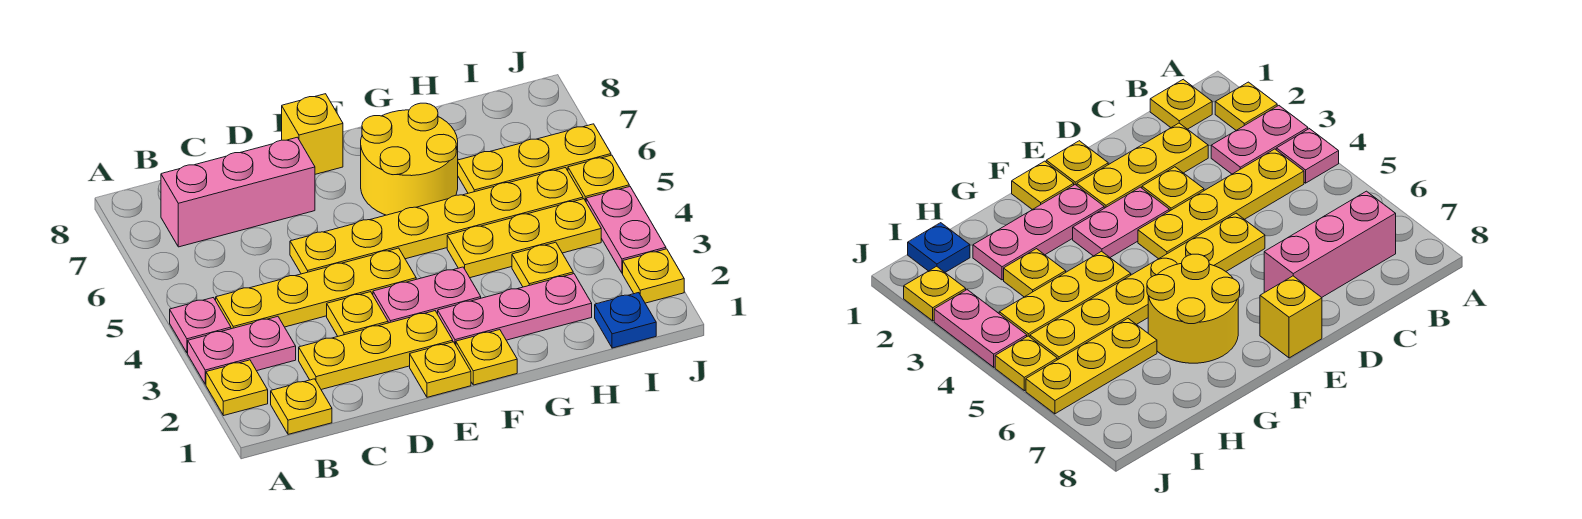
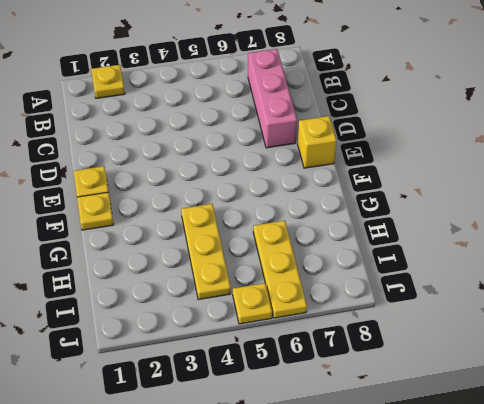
none -> pink 1x2 plate [188,316,296,384]
none -> pink 1x1 plate [170,298,231,353]
none -> yellow 1x1 plate [271,379,332,434]

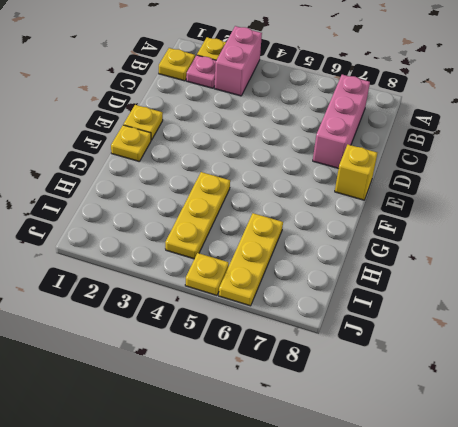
pink 1x2 brick [214,26,262,96] -> pink 1x2 plate [188,316,296,384]
pink 1x1 plate [186,55,216,88] -> pink 1x1 plate moved to [170,298,231,353]
none -> yellow 1x4 plate [216,248,416,329]
none -> yellow 1x3 plate [299,311,453,390]
none -> yellow 1x1 plate [327,292,388,336]

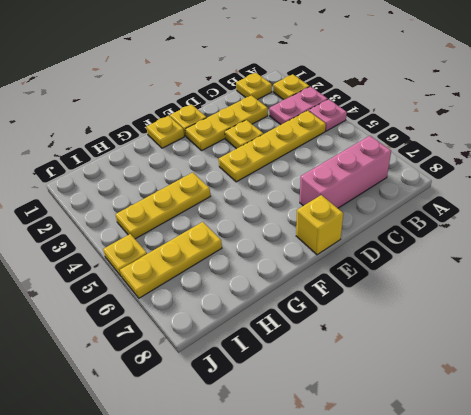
none -> yellow 1x6 plate [290,168,583,274]
none -> pink 1x2 plate [373,267,481,323]
none -> pink 1x3 plate [438,274,592,345]

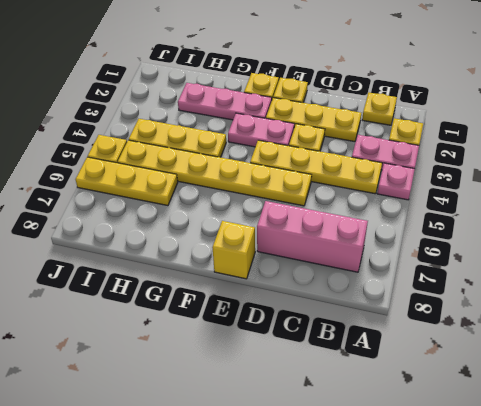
none -> yellow 2x2 round brick [361,103,458,215]
none -> yellow 1x1 plate [512,242,573,287]
none -> blue 1x1 plate [595,293,656,348]

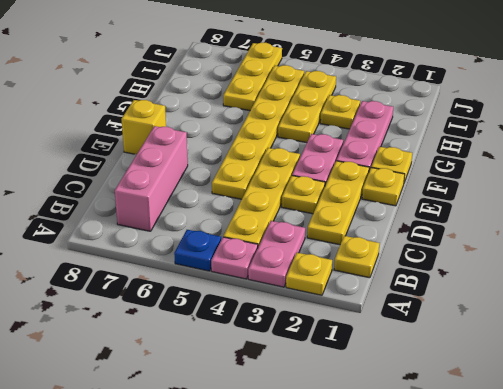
blue 1x1 plate [174,230,221,271] -> blue 1x1 plate moved to [595,293,656,348]
none -> yellow 2x2 round brick [361,103,458,215]
none -> yellow 1x1 plate [623,249,684,303]
none -> pink 1x2 plate [586,186,666,273]

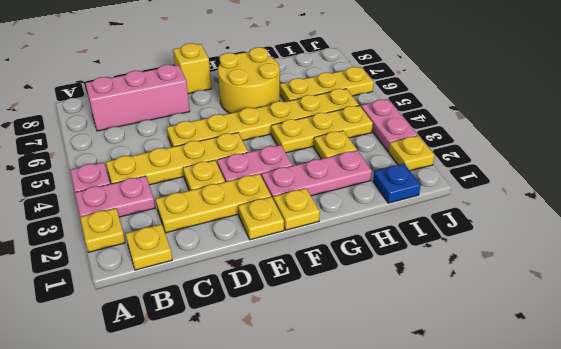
none -> yellow 1x1 plate [568,155,629,201]

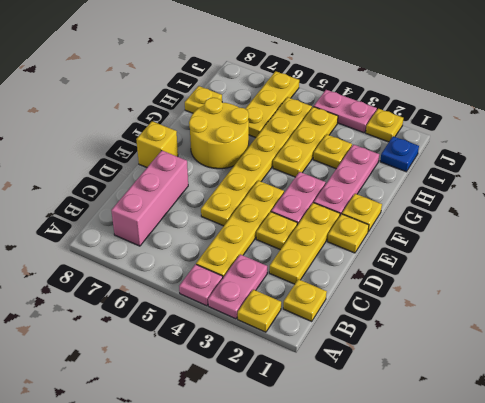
yellow 1x1 plate [185,86,222,113] -> yellow 1x1 plate moved to [568,155,629,201]

